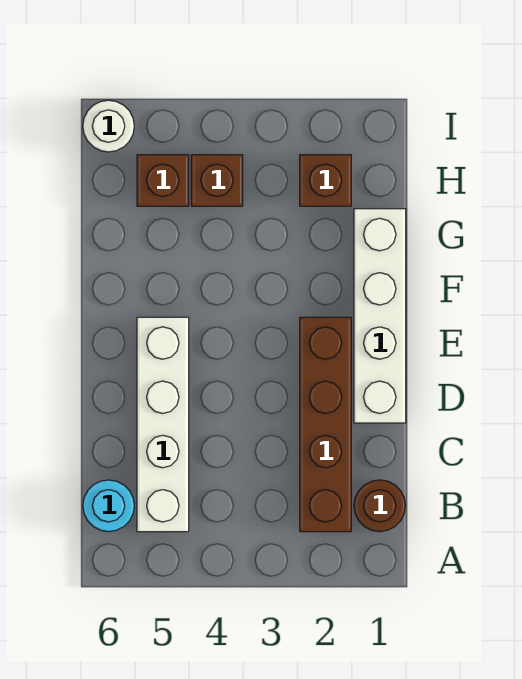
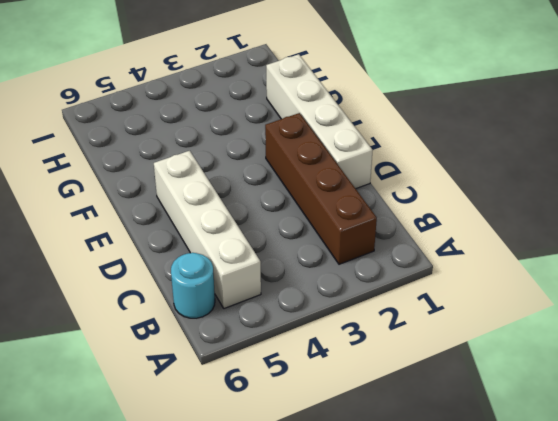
none -> brown 1x1 round brick [354,480,405,532]
none -> brown 1x1 brick [300,155,351,206]

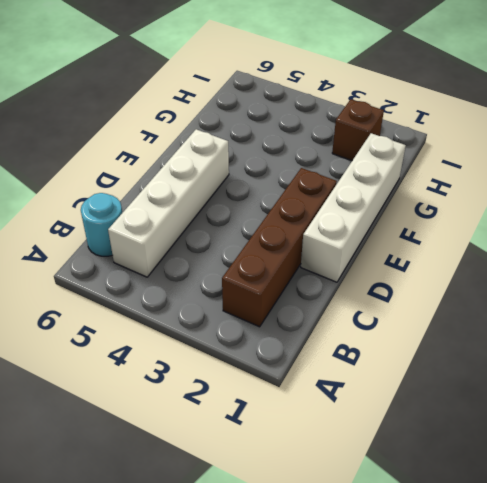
none -> brown 1x1 round brick [354,480,405,532]
none -> brown 1x1 brick [191,155,243,206]

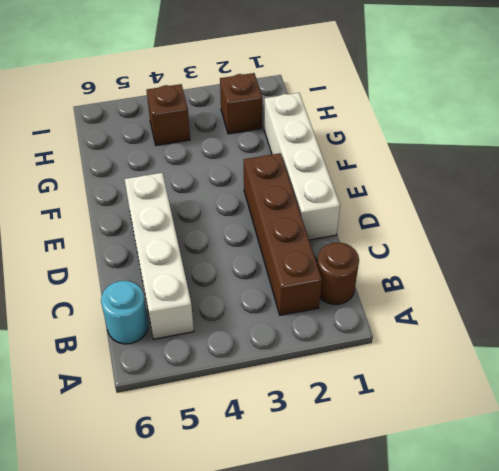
none -> brown 1x1 brick [137,155,189,206]
none -> white 1x1 round brick [83,100,134,152]

